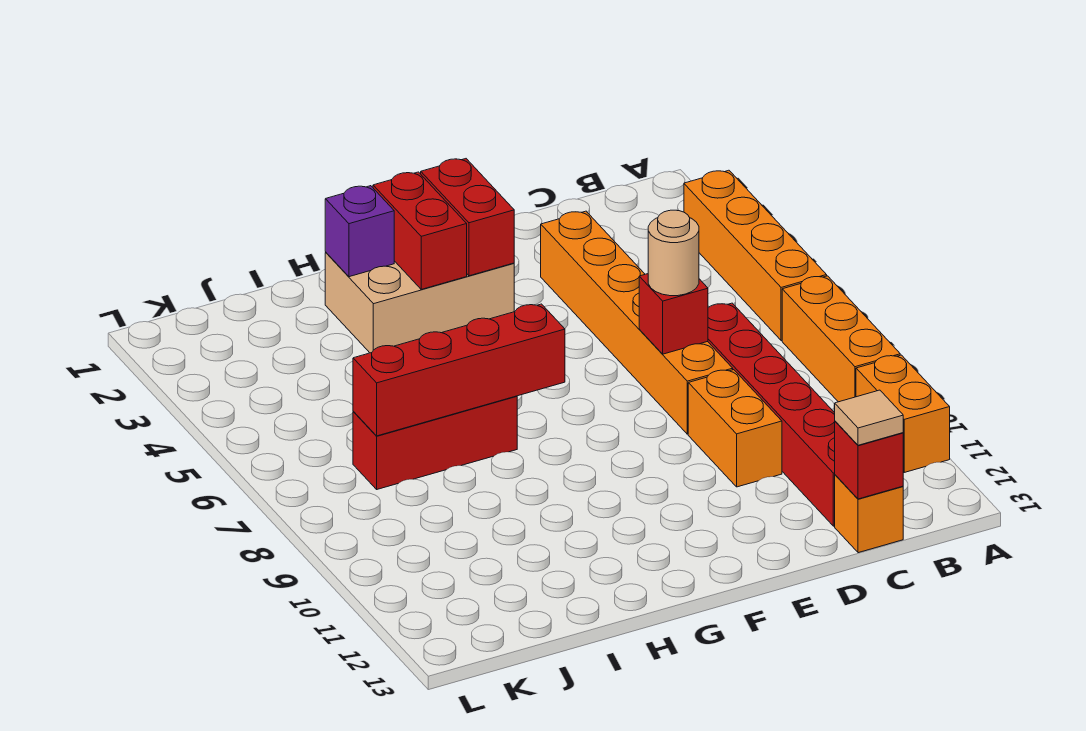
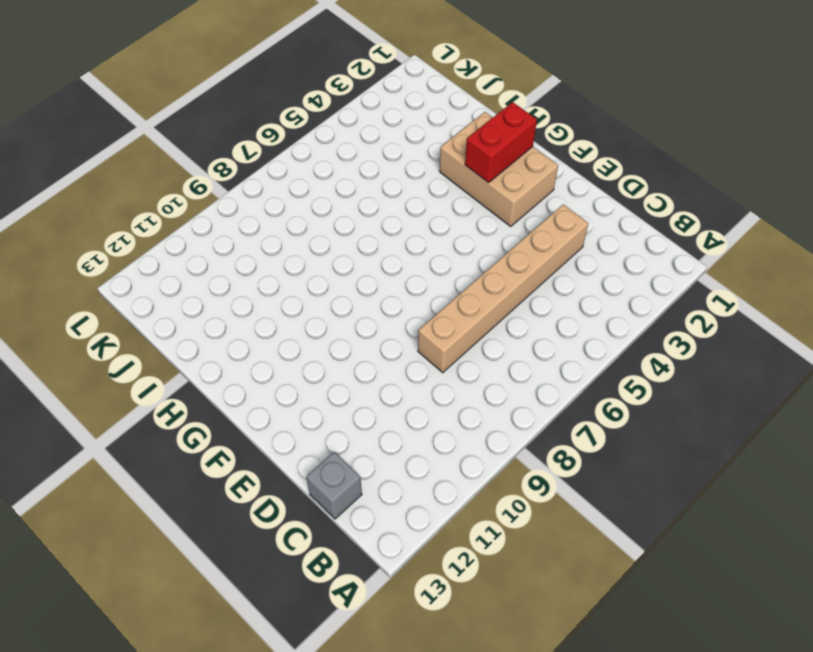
grey 1x1 brick [306,452,362,519] -> orange 1x1 brick [835,475,903,553]
tan 1x6 brick [418,204,588,373] -> orange 1x6 brick [541,211,733,434]
none -> orange 1x4 brick [684,170,827,341]
none -> orange 1x3 brick [782,276,900,402]
none -> orange 1x2 brick [856,355,950,472]

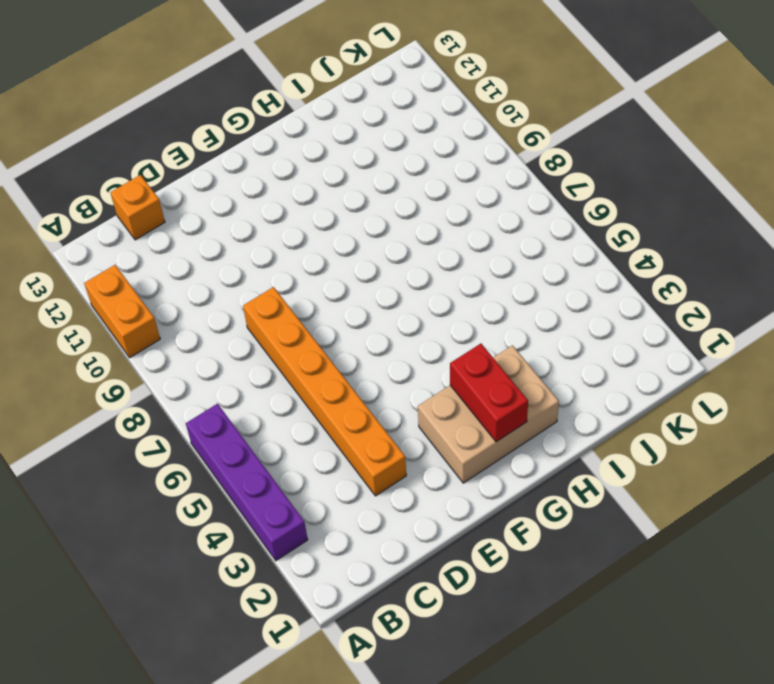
purple 1x4 brick [186,404,308,560] -> orange 1x4 brick [684,170,827,341]
none -> orange 1x3 brick [782,276,900,402]
none -> red 1x6 brick [708,303,835,526]
none -> orange 1x2 brick [688,370,782,487]

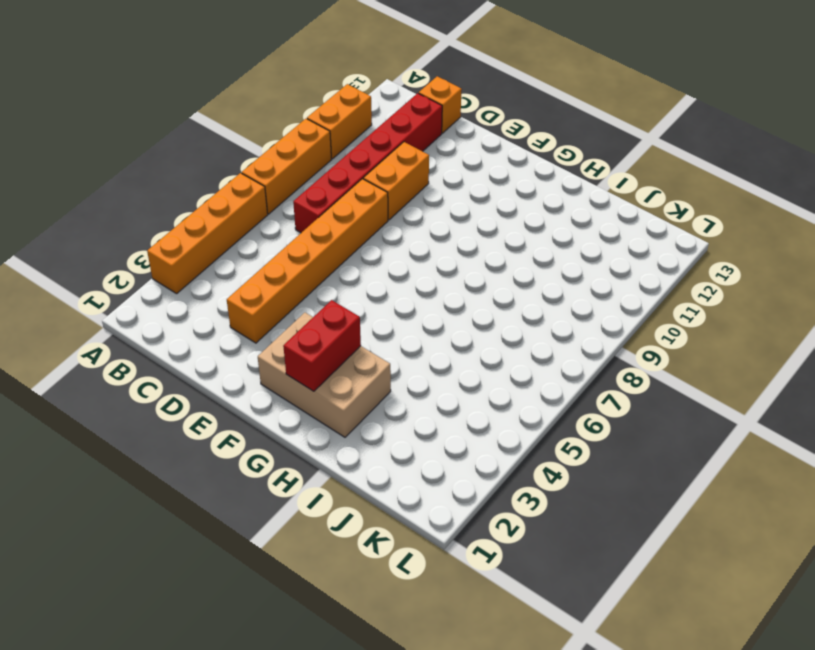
none -> red 1x3 brick [353,396,517,489]
none -> red 1x1 brick [835,421,903,499]
none -> red 1x1 brick [639,274,708,354]

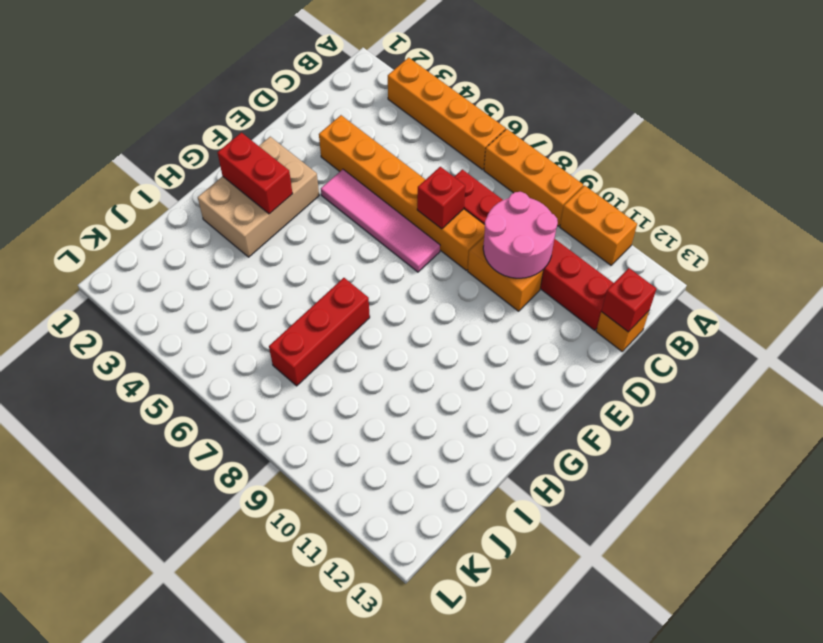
pink 2x2 round brick [483,192,558,278] -> none
pink 1x4 tile [321,169,440,272] -> none
none -> red 1x2 brick [421,159,514,276]
none -> red 1x4 brick [353,304,565,436]
none -> purple 1x1 brick [325,186,394,277]

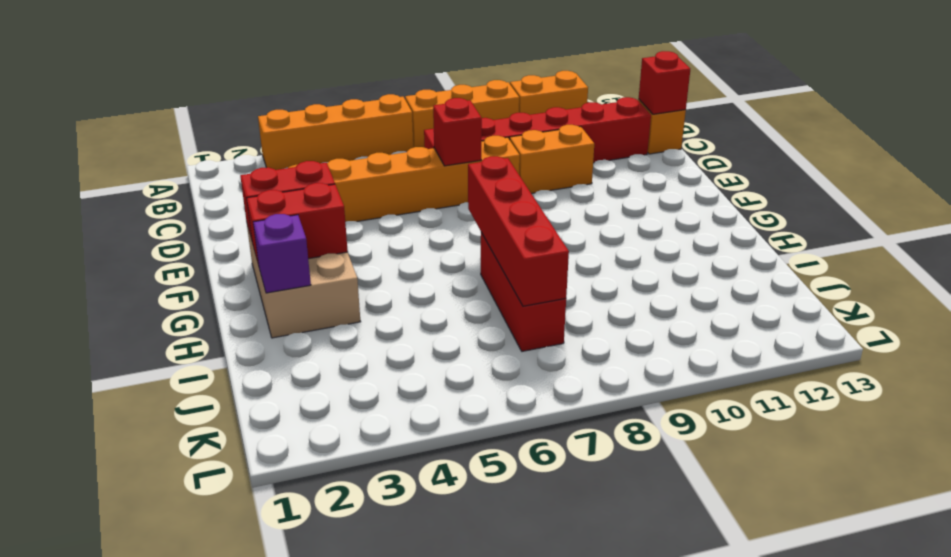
none -> tan 1x1 tile [834,390,903,445]
none -> tan 1x1 round brick [648,210,699,296]

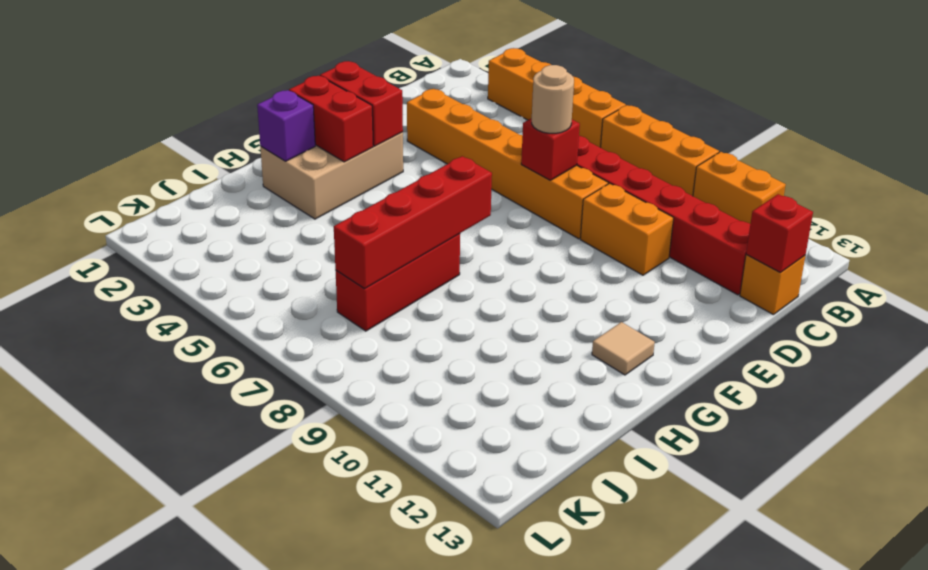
tan 1x1 tile [592,322,655,375] -> tan 1x1 tile moved to [834,390,903,445]

